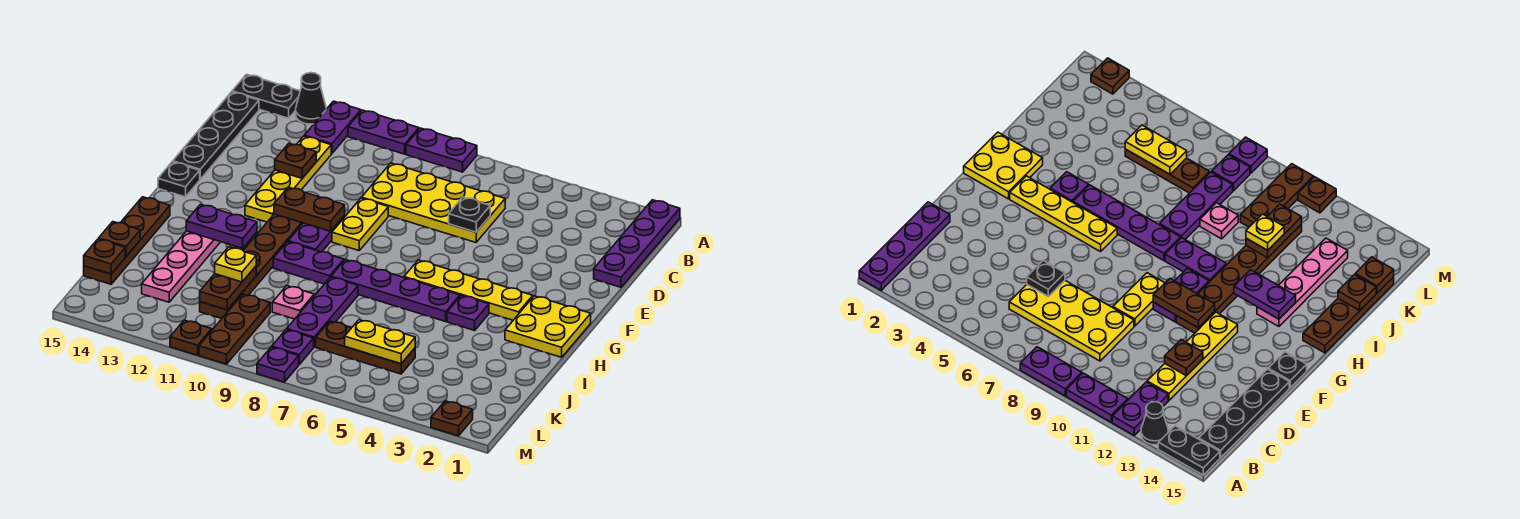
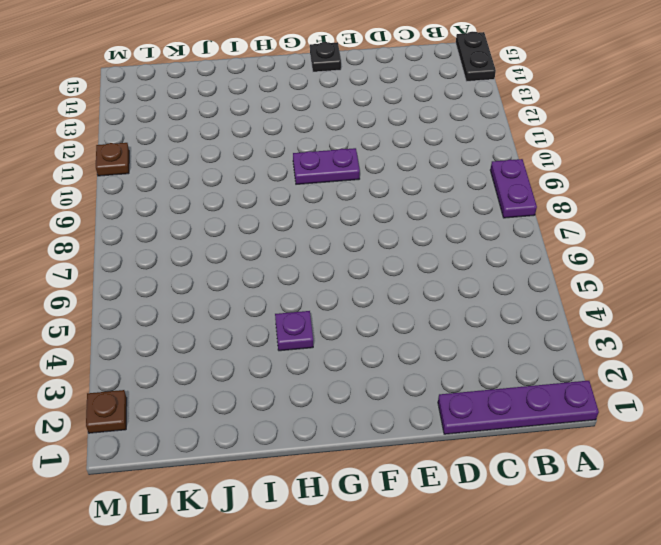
none -> purple 1x2 plate [348,110,419,154]
none -> purple 1x2 plate [304,101,361,154]
none -> black 1x1 cone [296,73,326,124]
none -> black 1x4 plate [173,92,259,179]

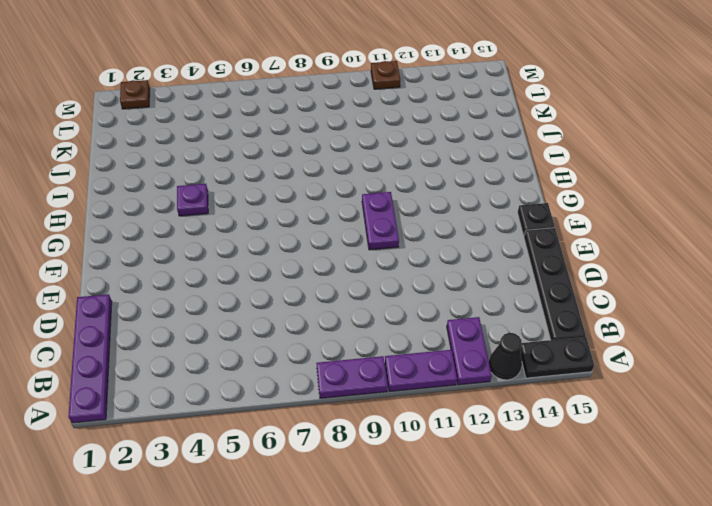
none -> yellow 2x4 plate [362,163,505,242]
none -> yellow 1x4 plate [245,136,331,222]
none -> yellow 1x2 plate [332,198,388,251]
none -> brown 1x6 plate [200,214,303,319]

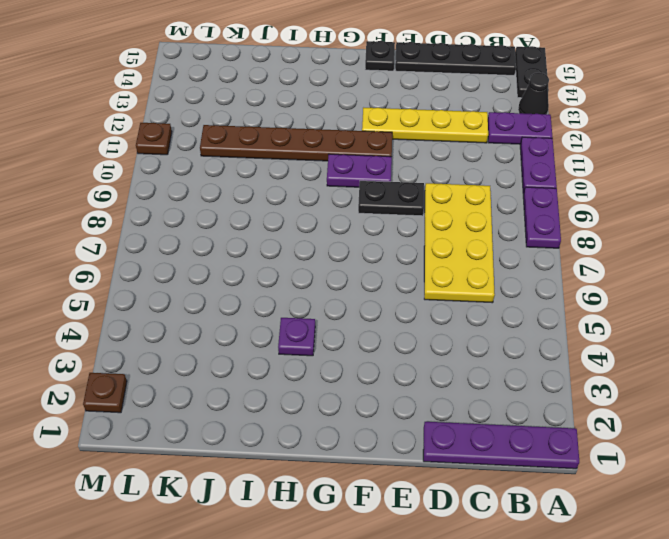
black 1x2 plate [358,181,424,216] -> yellow 1x2 plate [332,198,388,251]
none -> yellow 2x2 plate [505,296,591,357]
none -> yellow 1x4 plate [404,260,533,320]
none -> purple 1x4 plate [331,260,460,321]
none -> purple 1x2 plate [273,242,344,284]

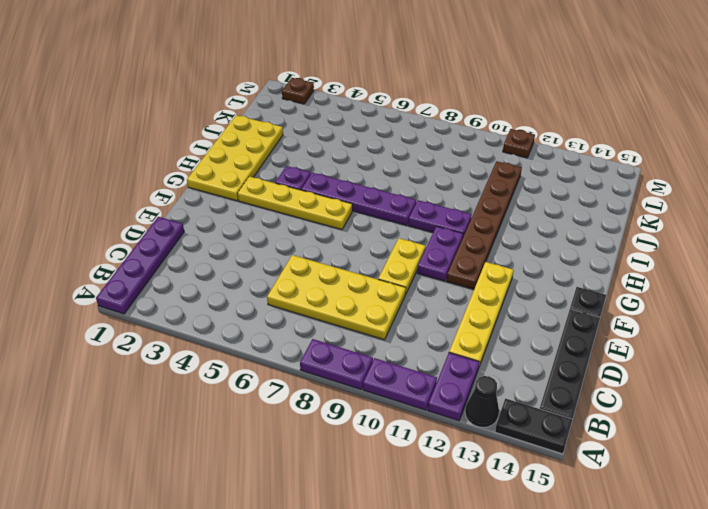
yellow 2x4 plate [187,115,283,201] -> yellow 2x2 plate [505,296,591,357]
none -> pink 1x4 plate [142,231,220,302]
none -> brown 1x4 plate [84,197,170,284]
none -> purple 1x3 plate [287,277,358,347]
none -> pink 1x1 plate [272,286,314,319]

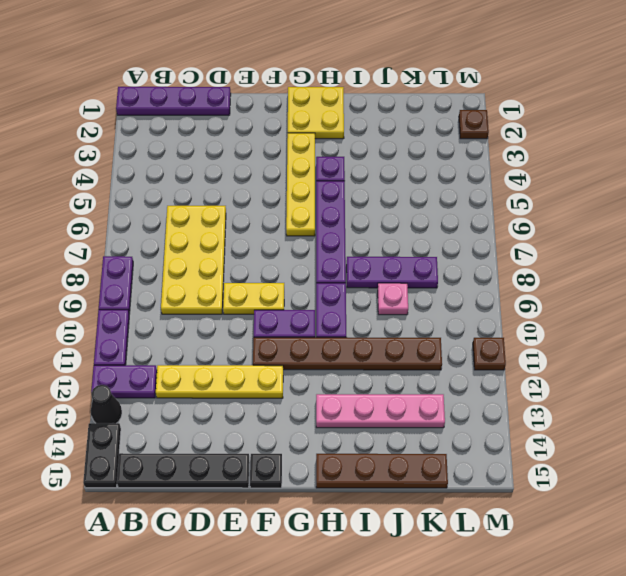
none -> brown 1x3 plate [316,321,415,374]
none -> brown 1x3 plate [199,294,270,364]
none -> purple 1x1 plate [272,330,314,364]
none -> purple 1x1 plate [257,347,299,382]

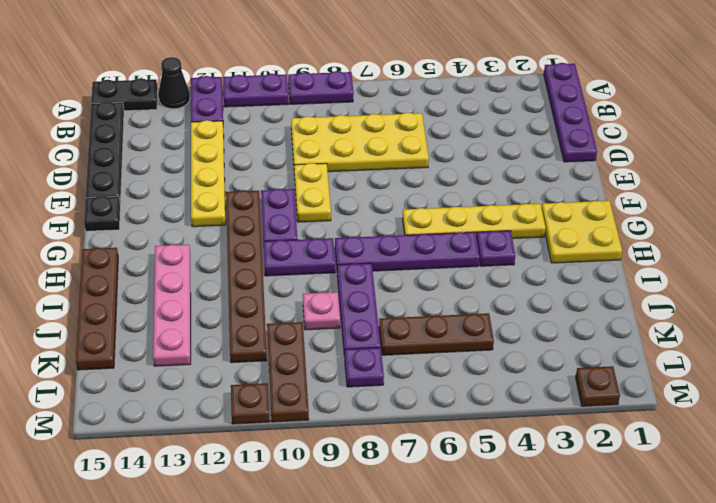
none -> purple 1x1 plate [257,347,299,382]
none -> black 1x1 plate [449,197,490,232]
none -> brown 1x1 plate [275,143,316,178]
none -> brown 1x2 plate [274,187,345,231]

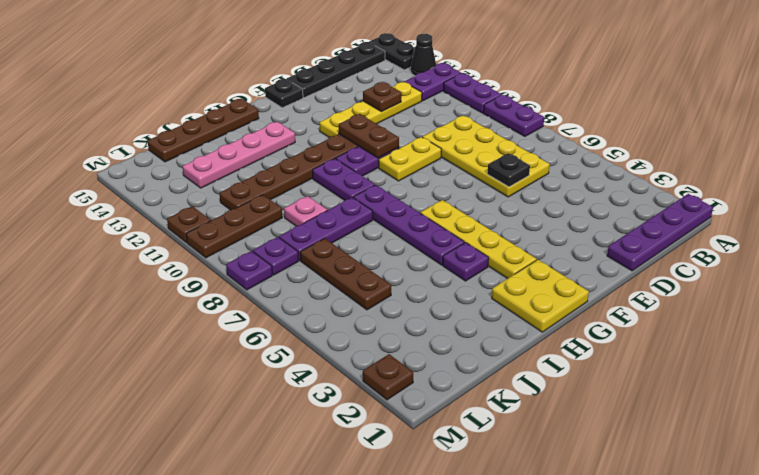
none -> purple 1x2 plate [186,204,257,248]
none -> brown 1x2 plate [200,266,256,310]
none -> brown 1x1 plate [99,222,140,256]
none -> yellow 1x2 plate [345,320,415,364]

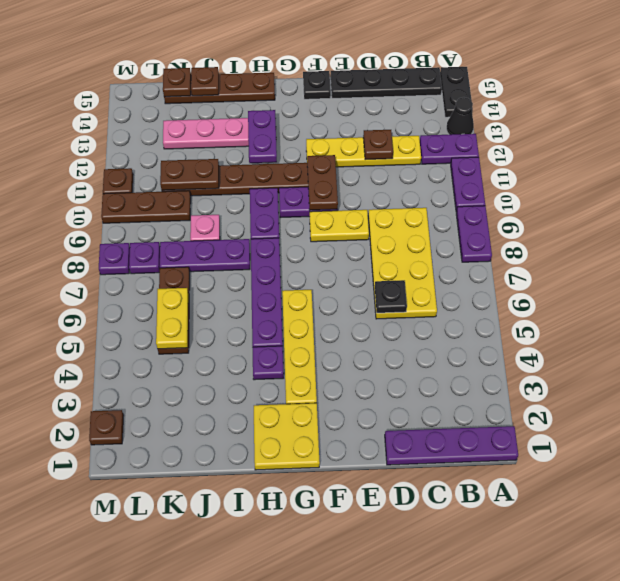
none -> yellow 1x1 plate [215,247,256,282]

